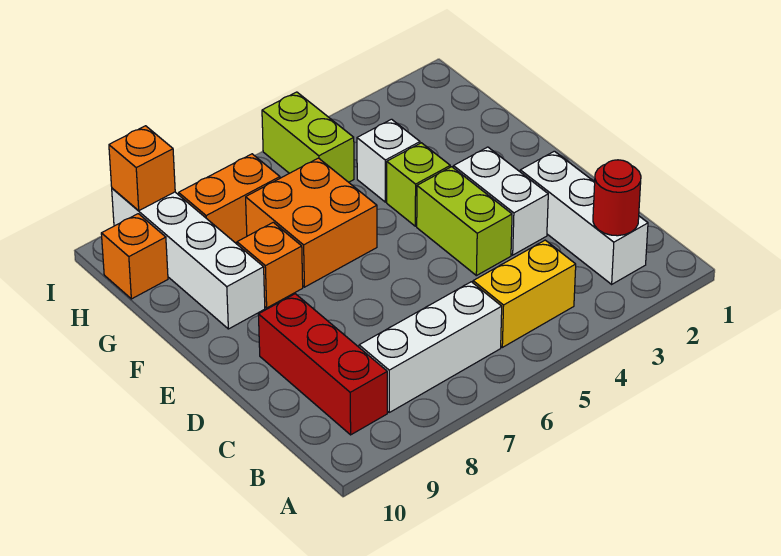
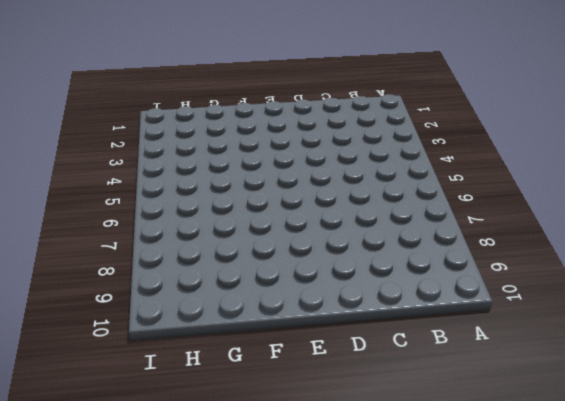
none -> white 1x3 brick [520,151,648,284]
none -> yellow 1x2 brick [473,240,576,347]
none -> white 1x3 brick [359,282,502,412]

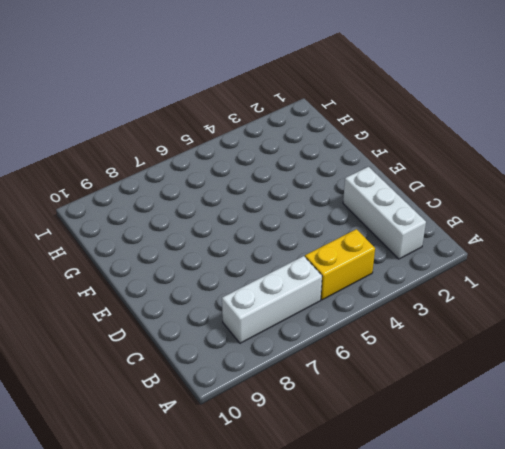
none -> red 1x3 brick [258,294,387,435]
none -> white 1x2 brick [453,147,548,255]
none -> lime 1x2 brick [417,167,512,276]

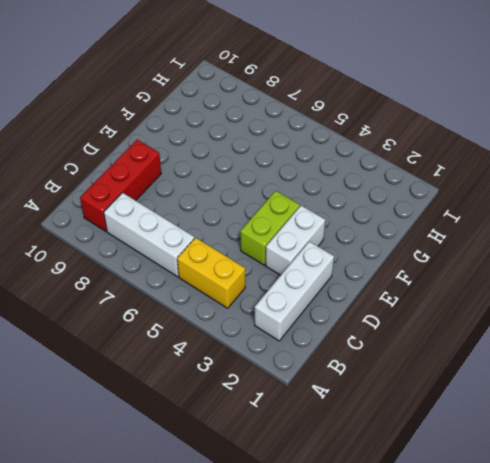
none -> lime 1x1 brick [387,143,450,226]
none -> orange 2x2 brick [246,158,377,287]
none -> orange 1x1 brick [237,222,303,308]

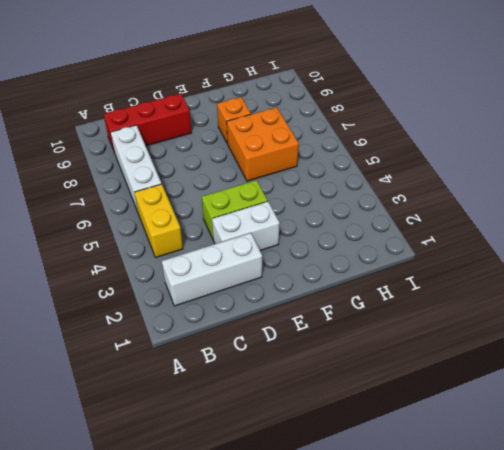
none -> lime 1x1 brick [387,143,450,226]
none -> white 1x4 brick [112,188,265,329]
none -> white 1x1 brick [357,119,420,202]

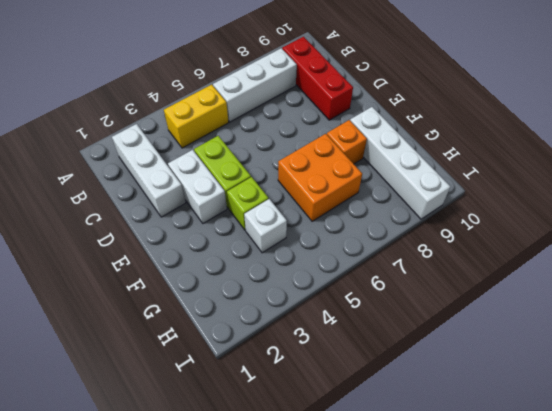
none -> lime 1x2 brick [262,92,354,182]
none -> orange 1x2 brick [179,154,280,243]
none -> orange 1x1 brick [101,214,168,299]

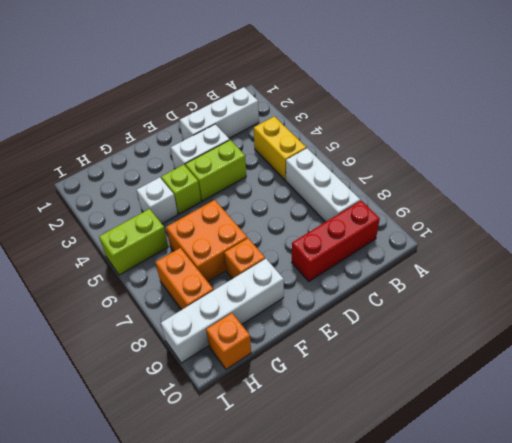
none -> red 1x1 round brick [593,160,641,236]
none -> orange 1x1 brick [109,126,175,211]

